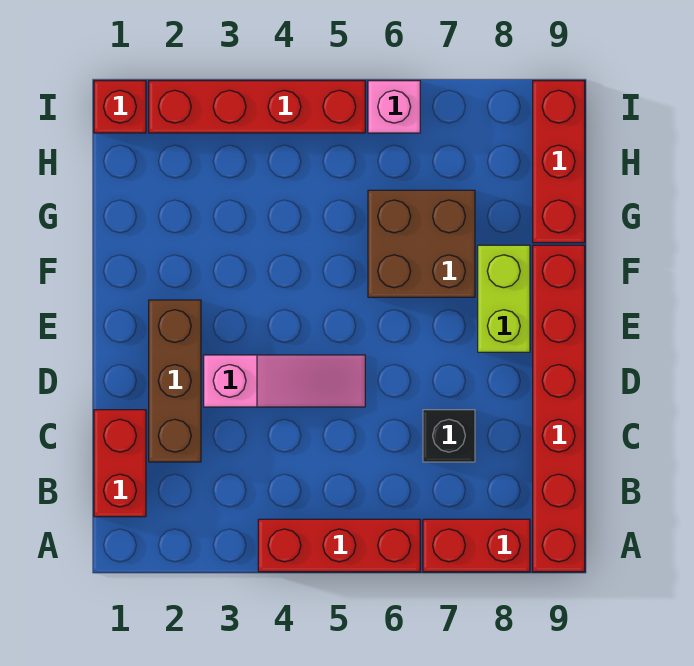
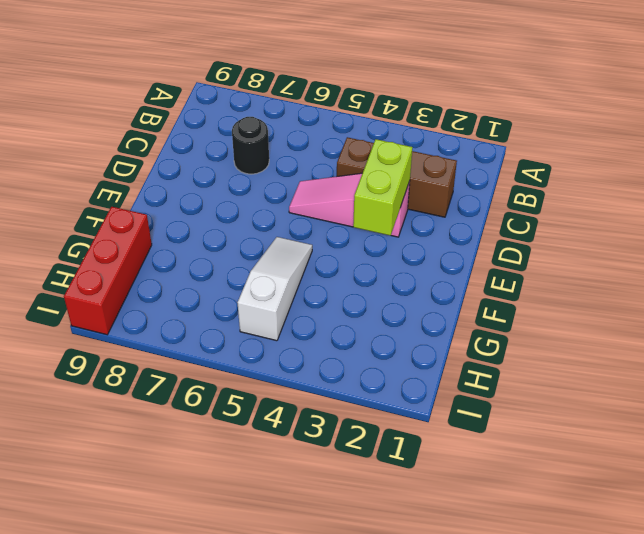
brown 1x3 brick [337,137,457,217] -> brown 1x3 brick turned to [149,300,201,462]
black 1x1 round brick [232,117,269,174] -> black 1x1 brick [423,410,475,462]
lime 1x2 brick [353,139,412,236] -> lime 1x2 brick moved to [478,245,530,352]
white 1x3 slope [238,237,312,341] -> none
none -> red 1x3 brick [258,519,420,572]
none -> red 1x2 brick [423,519,530,572]
none -> red 1x6 brick [533,245,585,572]

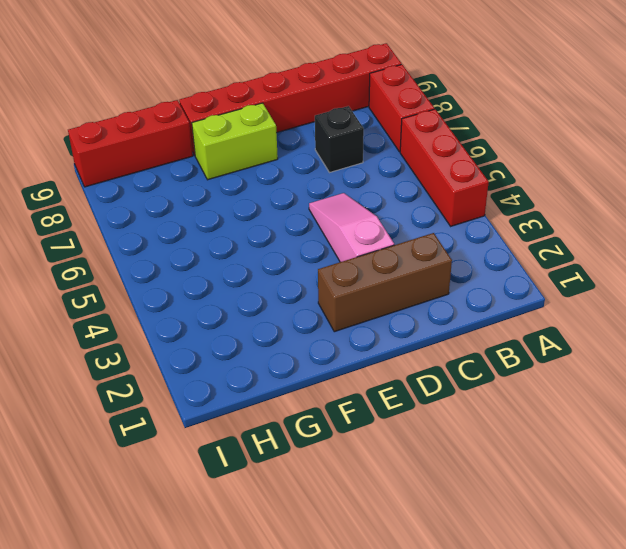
none -> red 1x2 brick [94,410,146,517]
none -> brown 2x2 brick [368,190,475,297]
none -> red 1x1 brick [94,81,146,133]

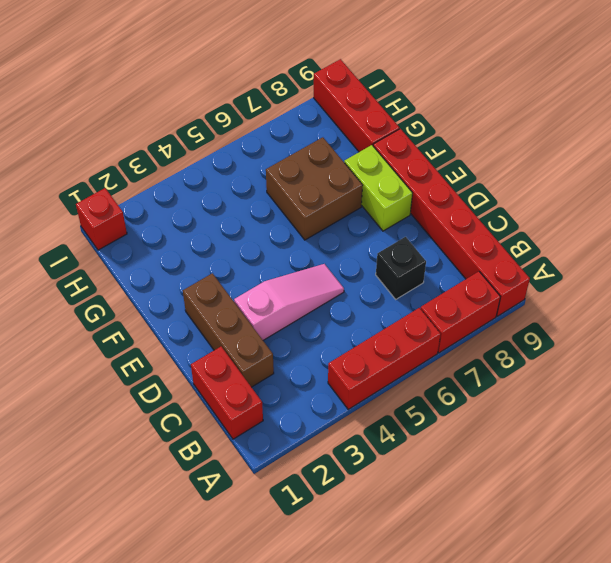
none -> red 1x4 brick [149,81,365,133]
none -> pink 1x1 brick [368,81,420,133]

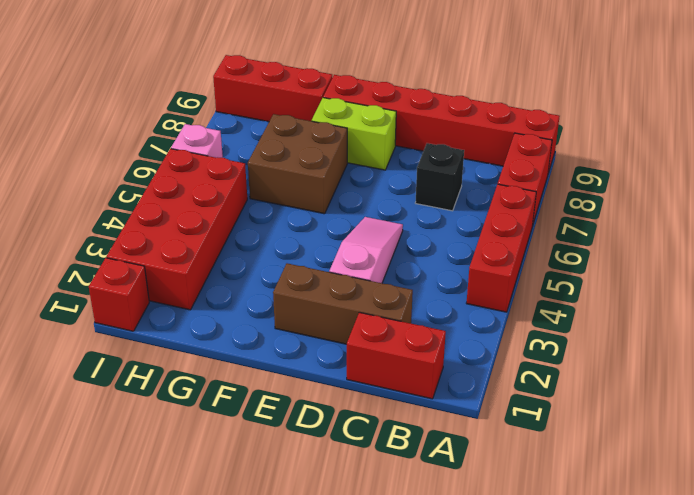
red 2x4 brick [106,149,247,310] -> red 1x4 brick [149,81,365,133]

